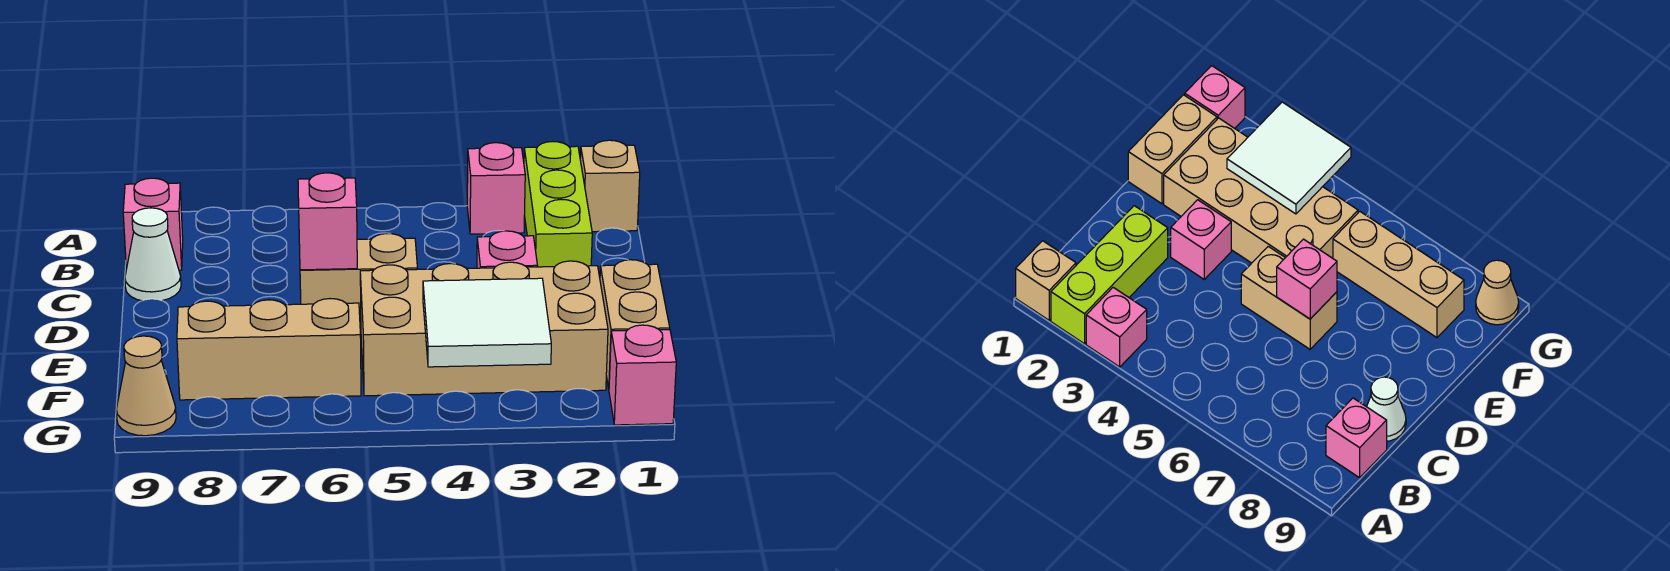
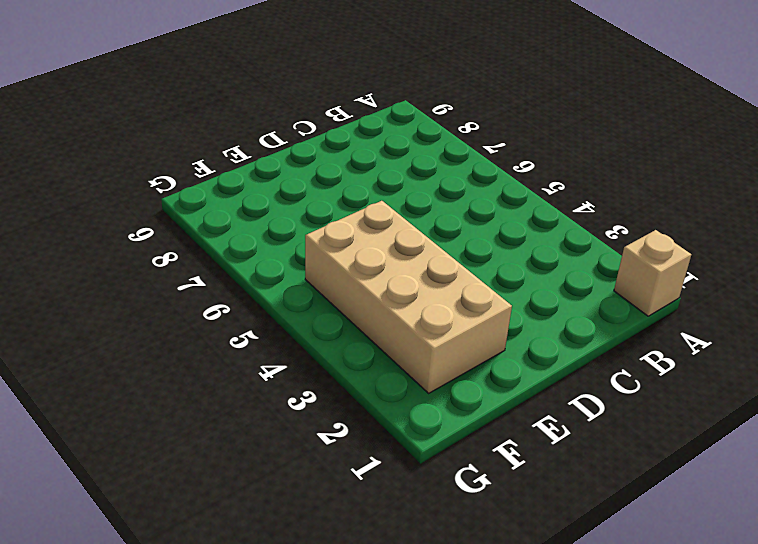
none -> lime 1x3 brick [524,141,592,267]
none -> pink 1x1 brick [467,143,525,234]
none -> pink 1x1 brick [123,178,183,270]

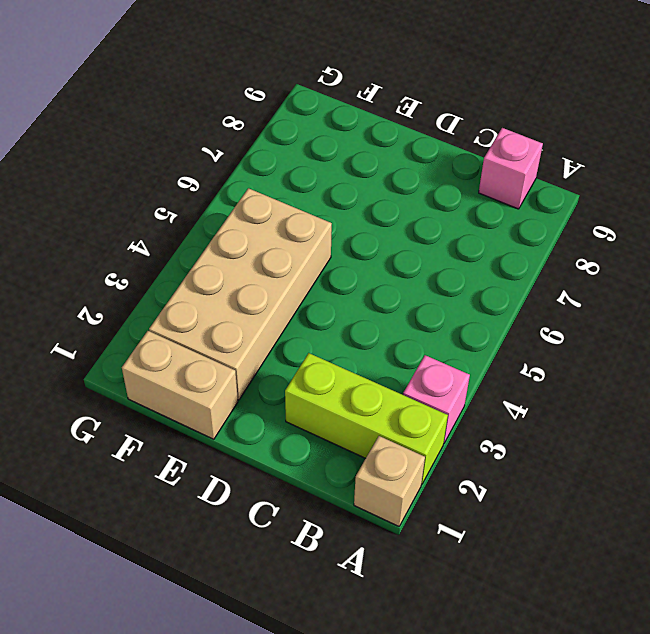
none -> white 1x1 cone [125,208,181,301]
none -> pink 1x1 brick [477,231,538,268]
none -> tan 1x2 brick [300,233,417,329]

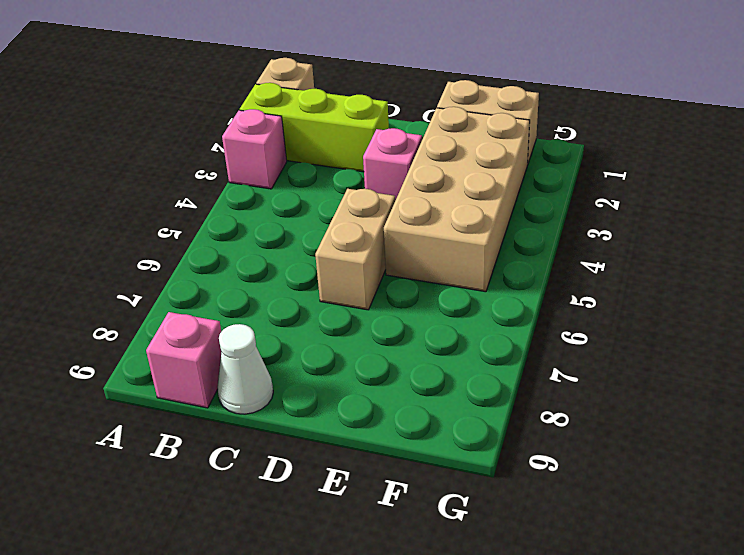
none -> tan 1x3 brick [177,299,361,400]
none -> pink 1x1 brick [609,325,676,425]
none -> tan 1x1 cone [116,336,176,436]

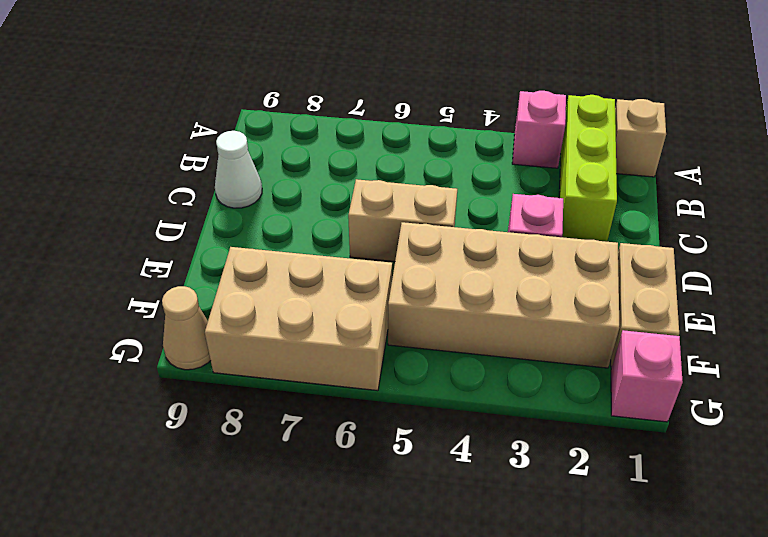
tan 2x3 brick [205,247,392,391] -> tan 1x3 brick [177,299,361,400]
none -> pink 1x1 brick [123,178,183,270]
none -> pink 1x1 brick [298,173,357,270]
none -> white 2x2 tile [423,278,551,367]

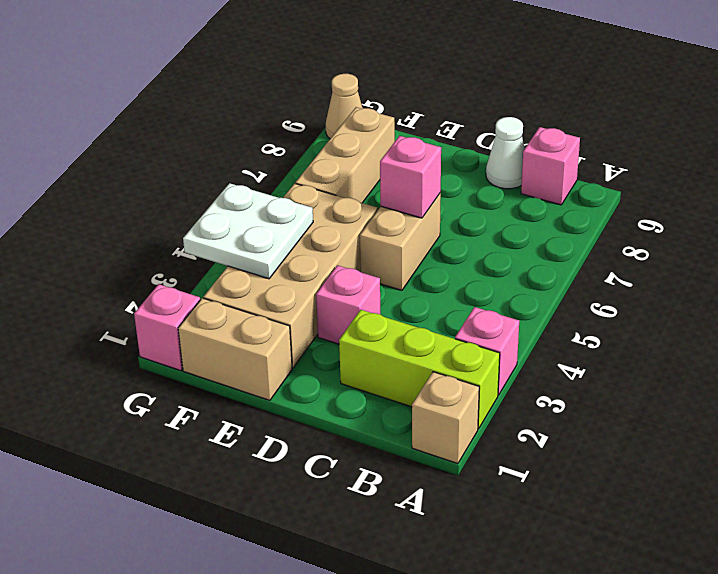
white 2x2 plate [183,183,313,279] -> white 2x2 tile [423,278,551,367]

